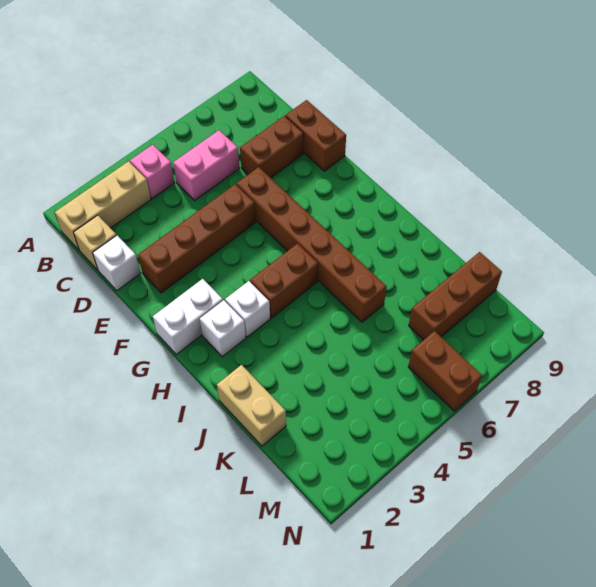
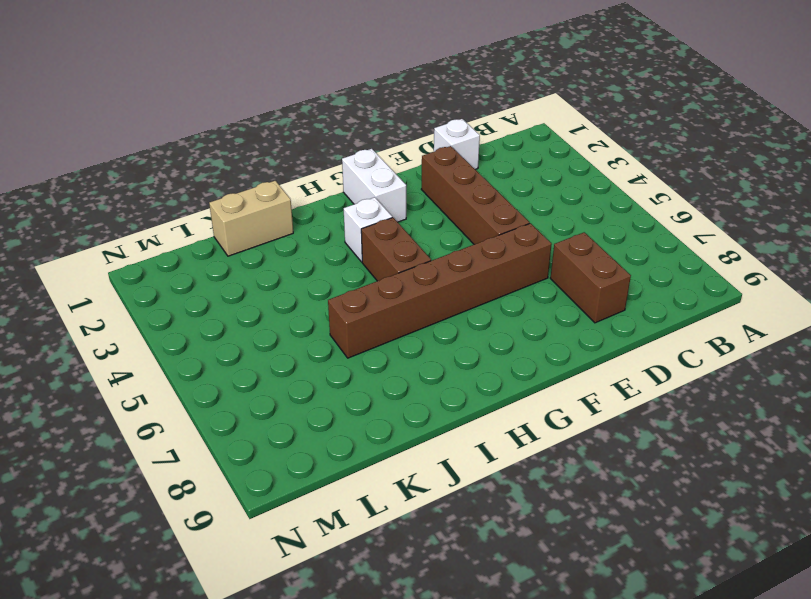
none -> tan 1x3 brick [55,161,151,250]
none -> pink 1x1 brick [130,145,175,199]
none -> tan 1x1 brick [74,215,116,270]

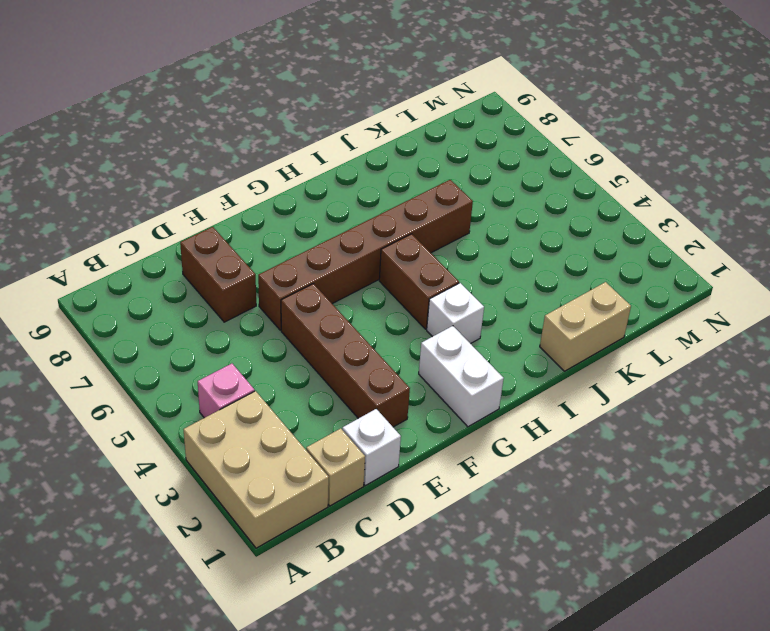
tan 2x3 brick [183,391,329,548] -> tan 1x3 brick [55,161,151,250]
none -> pink 1x2 brick [173,130,239,200]
none -> brown 1x2 brick [286,100,346,171]
none -> white 1x1 brick [200,300,246,357]

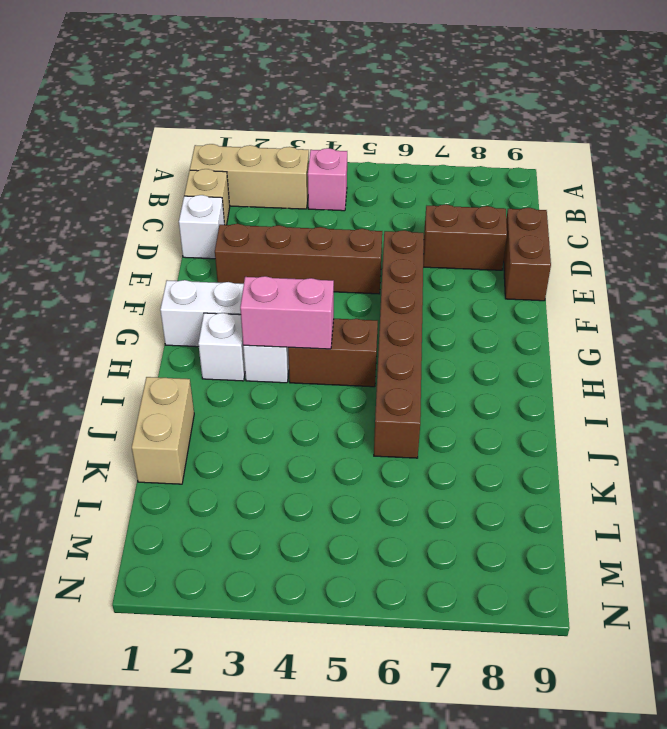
pink 1x2 brick [240,276,334,349] -> pink 1x2 brick moved to [173,130,239,200]
none -> brown 1x3 brick [409,252,502,340]
none -> brown 1x2 brick [408,331,482,411]

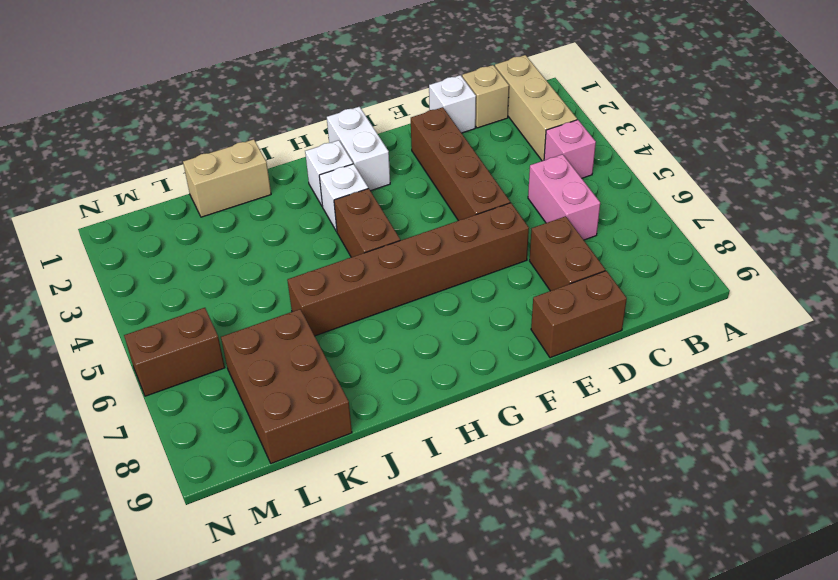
brown 2x3 brick [221,309,352,464] -> brown 1x3 brick [409,252,502,340]

